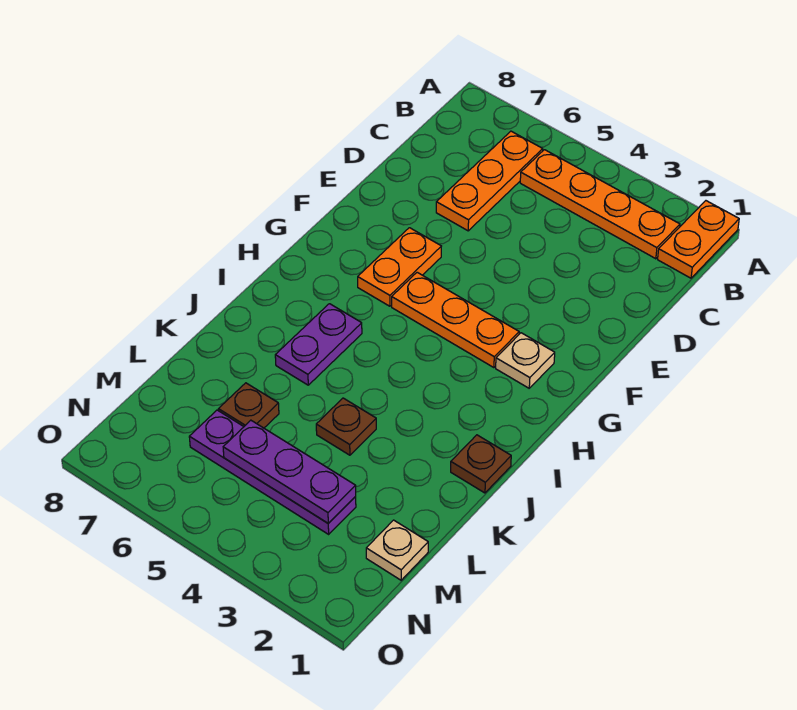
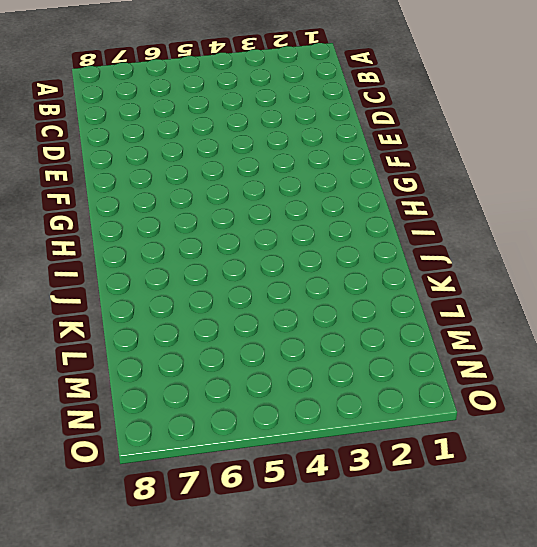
none -> orange 1x2 plate [658,201,739,278]
none -> orange 1x4 plate [520,150,680,259]
none -> orange 1x3 plate [436,131,543,231]

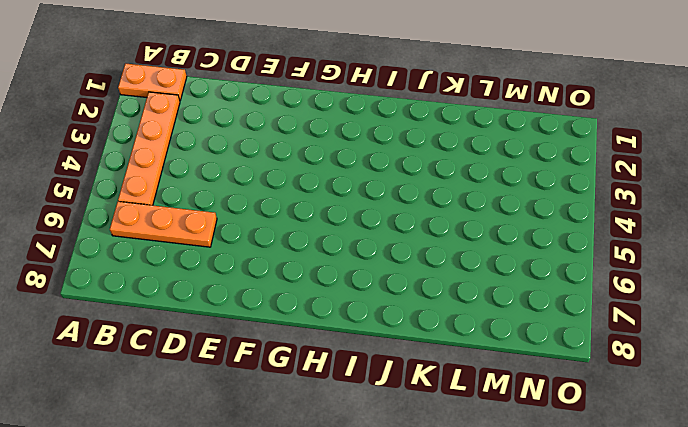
none -> orange 1x2 plate [358,228,441,306]
none -> tan 1x1 plate [496,333,555,388]
none -> orange 1x3 plate [392,272,519,368]

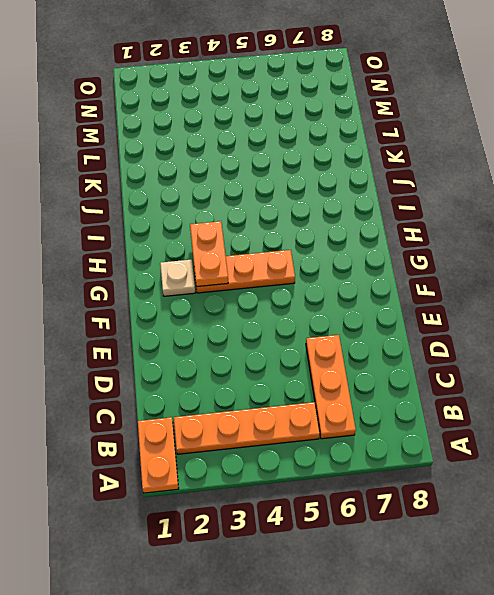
orange 1x2 plate [190,221,228,287] -> orange 1x2 plate moved to [358,228,441,306]
none -> purple 1x2 plate [275,304,362,385]
none -> brown 1x1 plate [451,435,511,493]
none -> brown 1x1 plate [316,398,376,455]

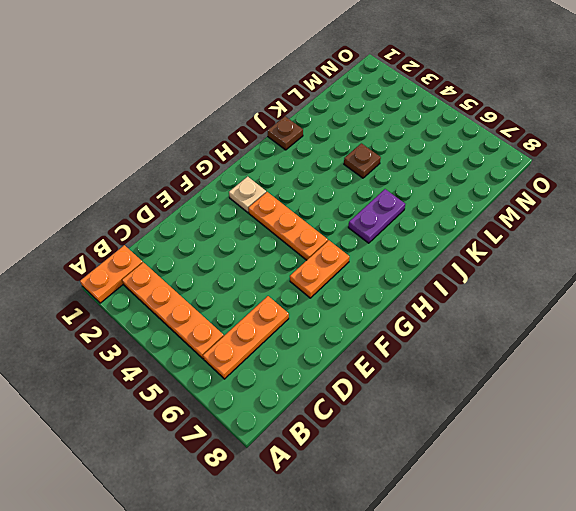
none -> brown 1x1 plate [219,383,279,428]
none -> tan 1x1 plate [366,520,428,580]
none -> purple 1x4 plate [189,410,356,534]

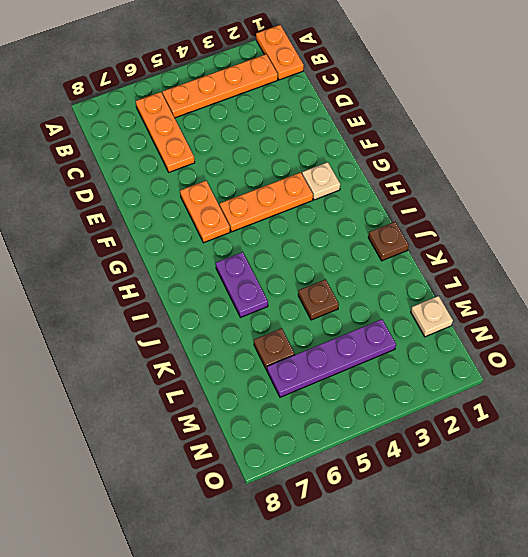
none -> purple 1x3 plate [223,420,356,523]

